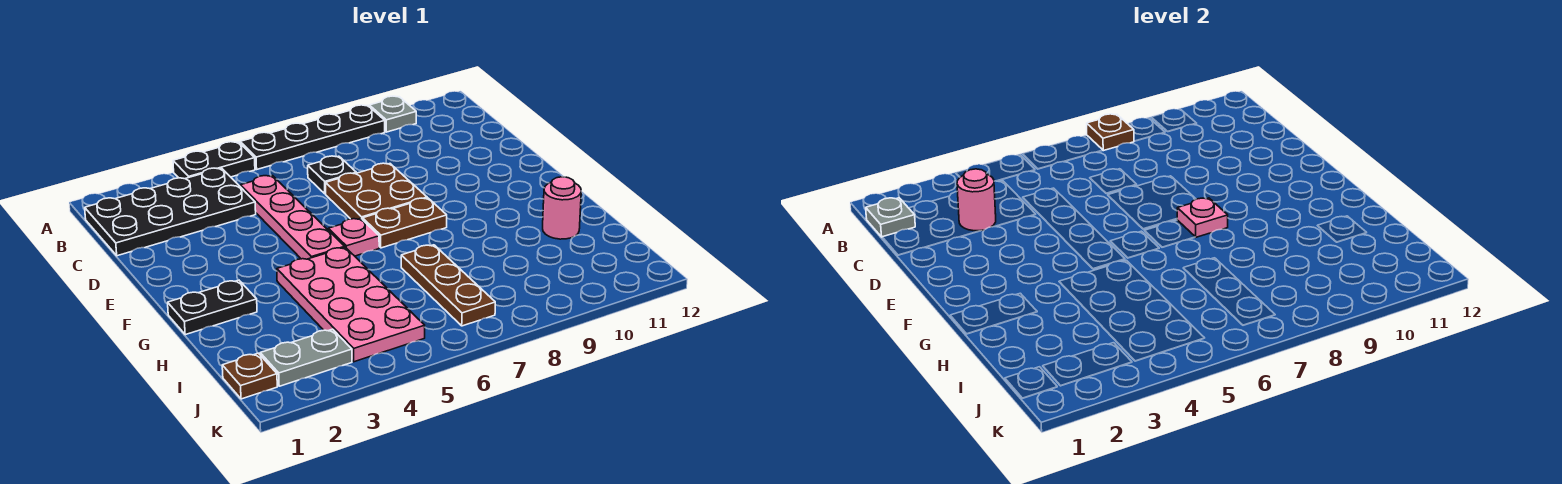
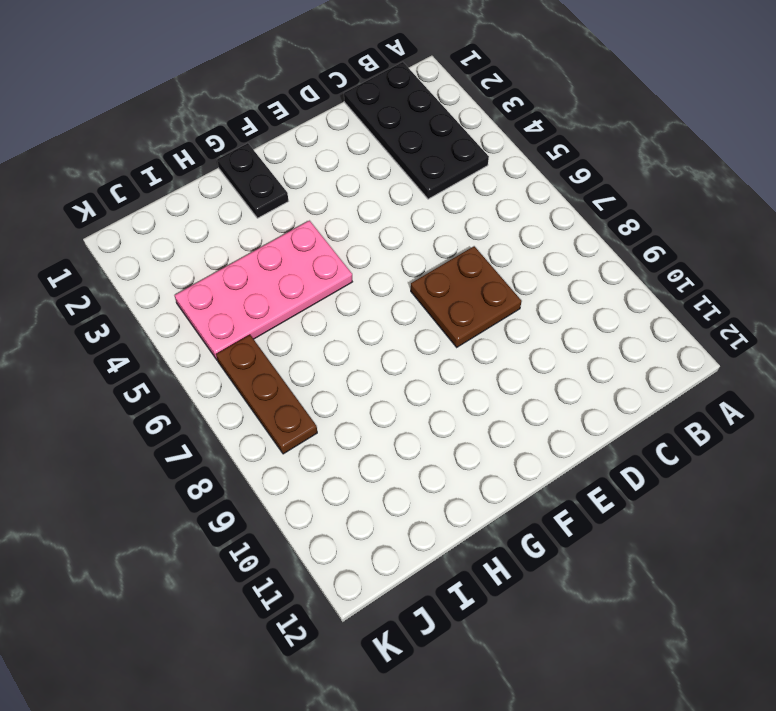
brown 1x3 plate [216,335,317,454] -> brown 1x3 plate turned to [401,245,495,326]
none -> black 1x2 plate [173,142,255,179]
none -> black 1x4 plate [240,105,385,169]
none -> grey 1x1 plate [369,96,416,132]

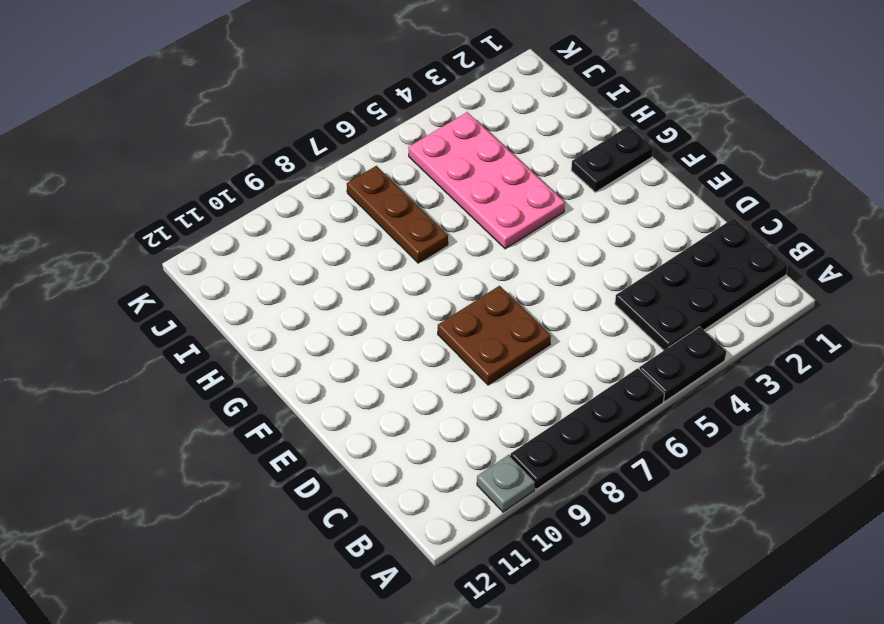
none -> pink 1x4 plate [240,176,345,259]
none -> black 1x1 plate [308,156,356,194]
none -> pink 1x1 plate [328,218,379,256]

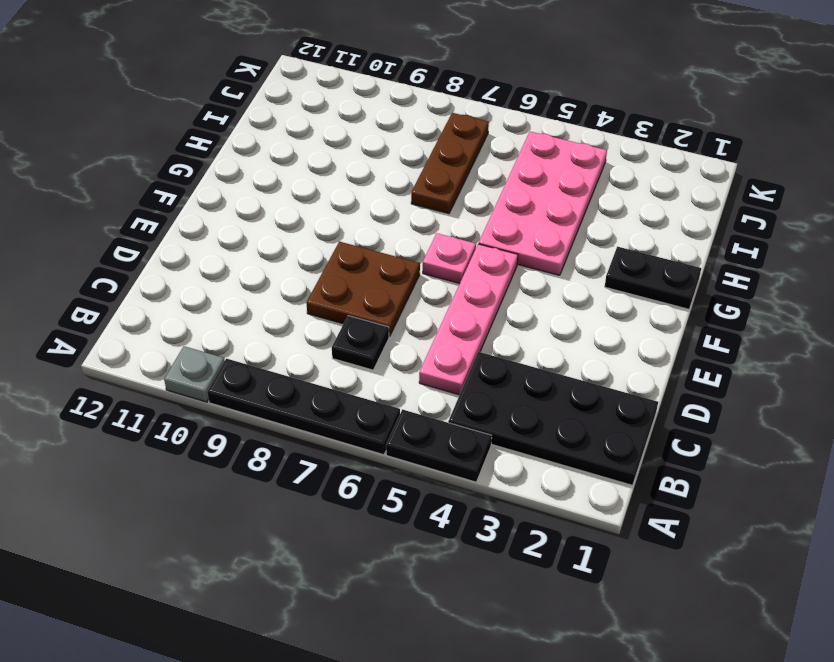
none -> brown 1x2 plate [363,198,447,248]
none -> pink 1x1 round brick [543,177,581,239]
none -> brown 1x1 plate [222,353,277,399]

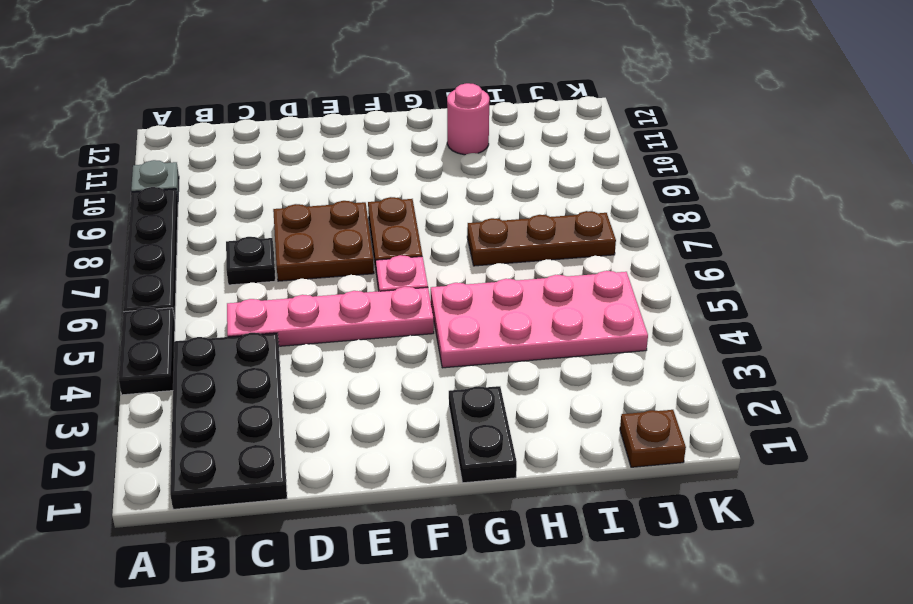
none -> grey 1x2 plate [260,329,352,386]
none -> brown 1x1 plate [1087,114,1134,151]
none -> grey 1x1 plate [866,198,915,237]

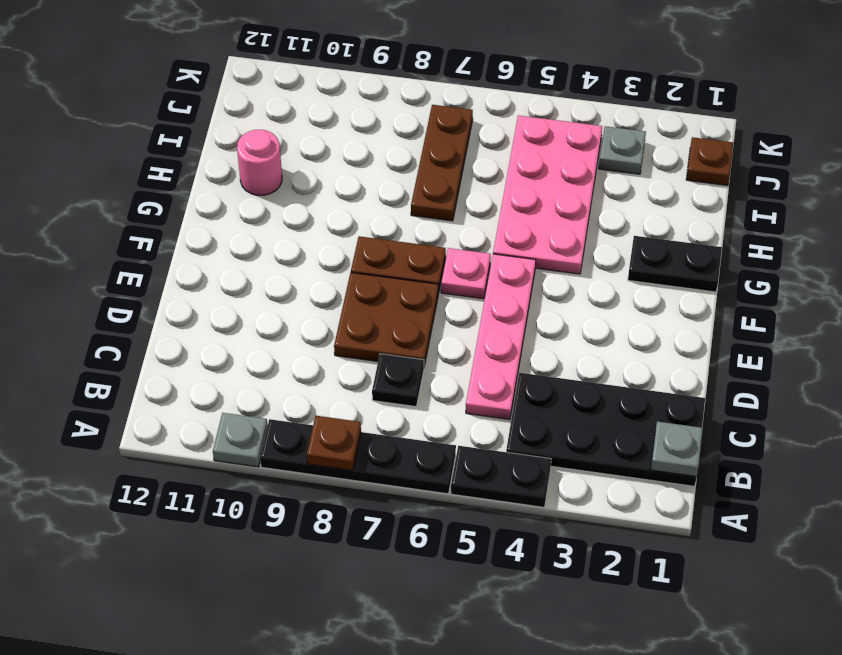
grey 1x1 plate [599,126,646,174] -> grey 1x2 plate [260,329,352,386]
none -> pink 1x1 round brick [957,169,996,231]
none -> pink 1x1 plate [1177,198,1228,237]

